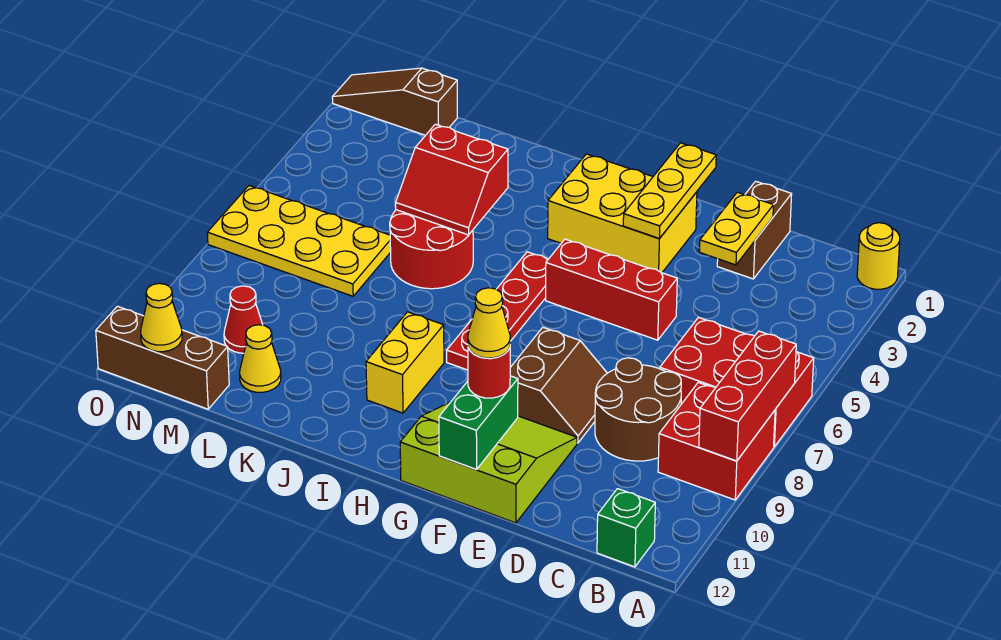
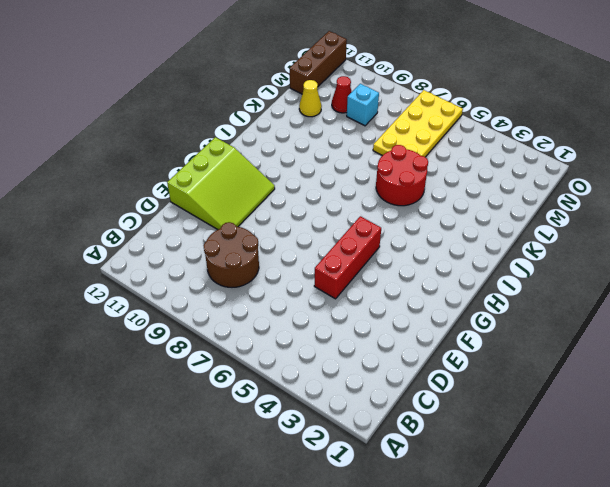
cyan 1x1 brick [347,84,379,126] -> none
none -> yellow 1x1 round brick [857,223,900,289]
none -> red 2x3 brick [660,318,814,447]
none -> red 2x2 brick [658,383,775,500]

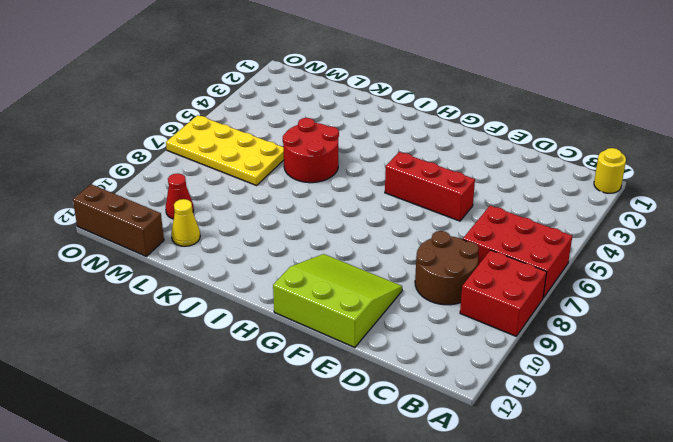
none -> green 1x1 brick [597,489,655,567]
none -> brown 1x2 brick [717,181,792,279]
none -> brown 2x2 slope [510,328,607,443]

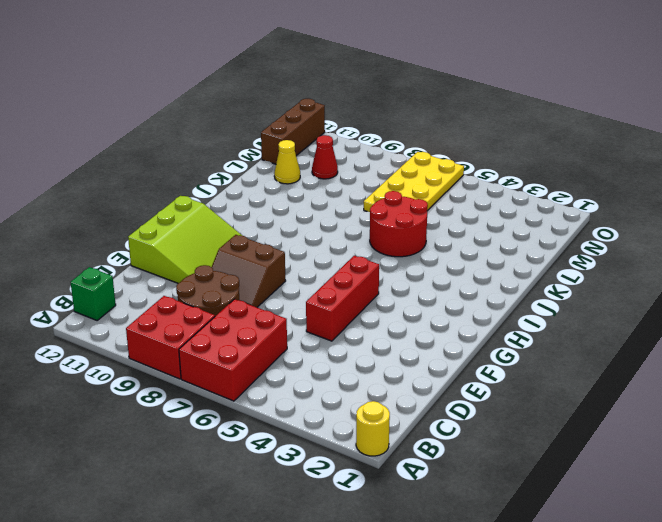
none -> brown 1x2 brick [717,181,792,279]
none -> yellow 2x3 brick [548,154,697,273]
none -> red 1x4 plate [447,252,548,370]

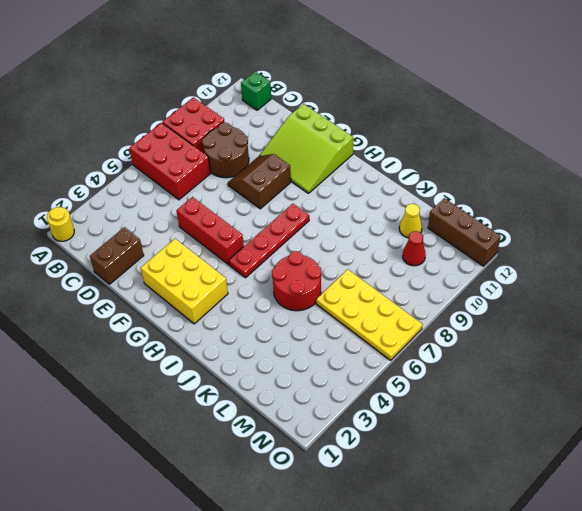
none -> yellow 1x2 brick [366,312,444,413]
none -> brown 1x3 slope [332,68,457,135]
none -> red 1x3 brick [699,331,796,461]

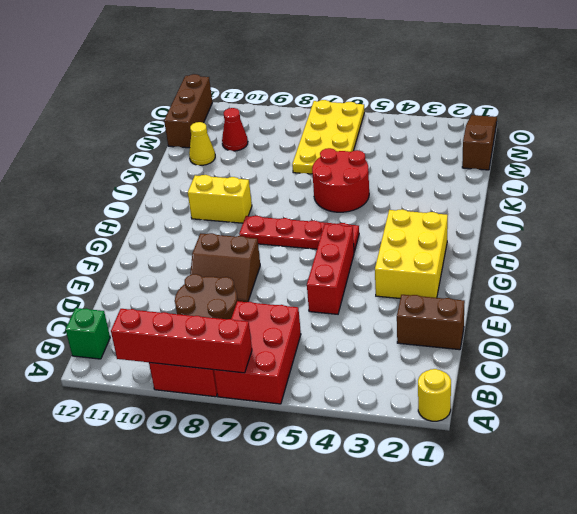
red 1x4 brick [111,309,252,373] -> red 1x3 brick [699,331,796,461]
none -> lime 3x3 slope [400,403,577,523]
none -> yellow 1x2 plate [700,192,773,265]
none -> yellow 1x3 plate [623,143,716,239]

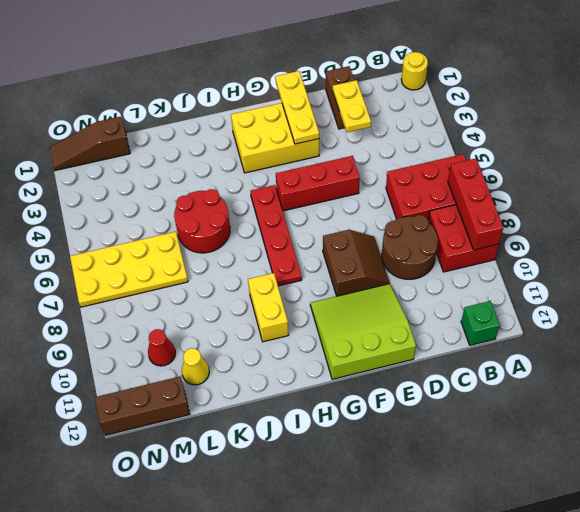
none -> green 1x2 brick [439,376,518,469]
none -> red 2x2 slope [396,124,508,235]
none -> yellow 1x1 cone [141,283,182,352]

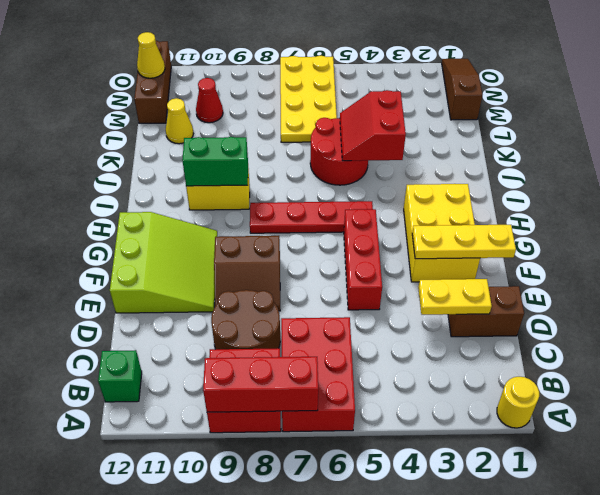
green 1x2 brick [182,137,248,186] -> green 1x2 brick moved to [439,376,518,469]
none -> red 1x1 round brick [468,348,510,398]
none -> yellow 1x1 cone [468,288,510,358]

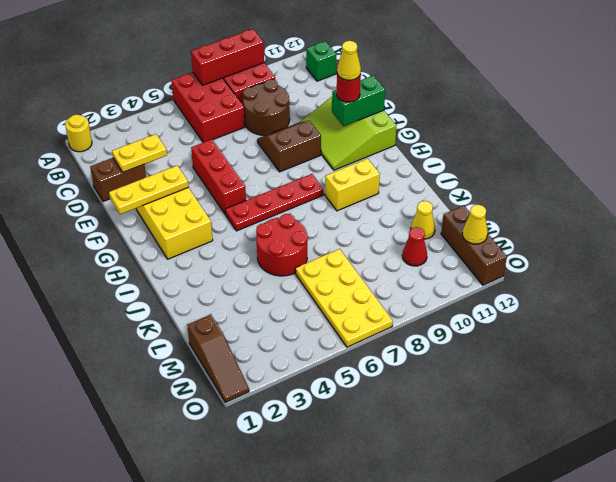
none -> red 2x2 slope [396,124,508,235]

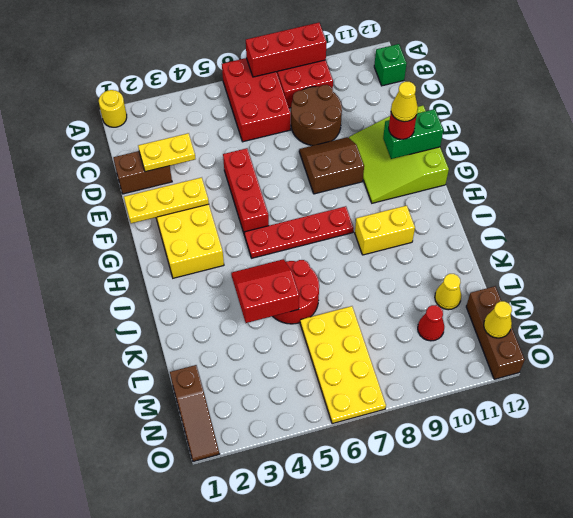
red 2x2 slope [231,259,299,323] -> red 2x2 slope turned to [396,124,508,235]

